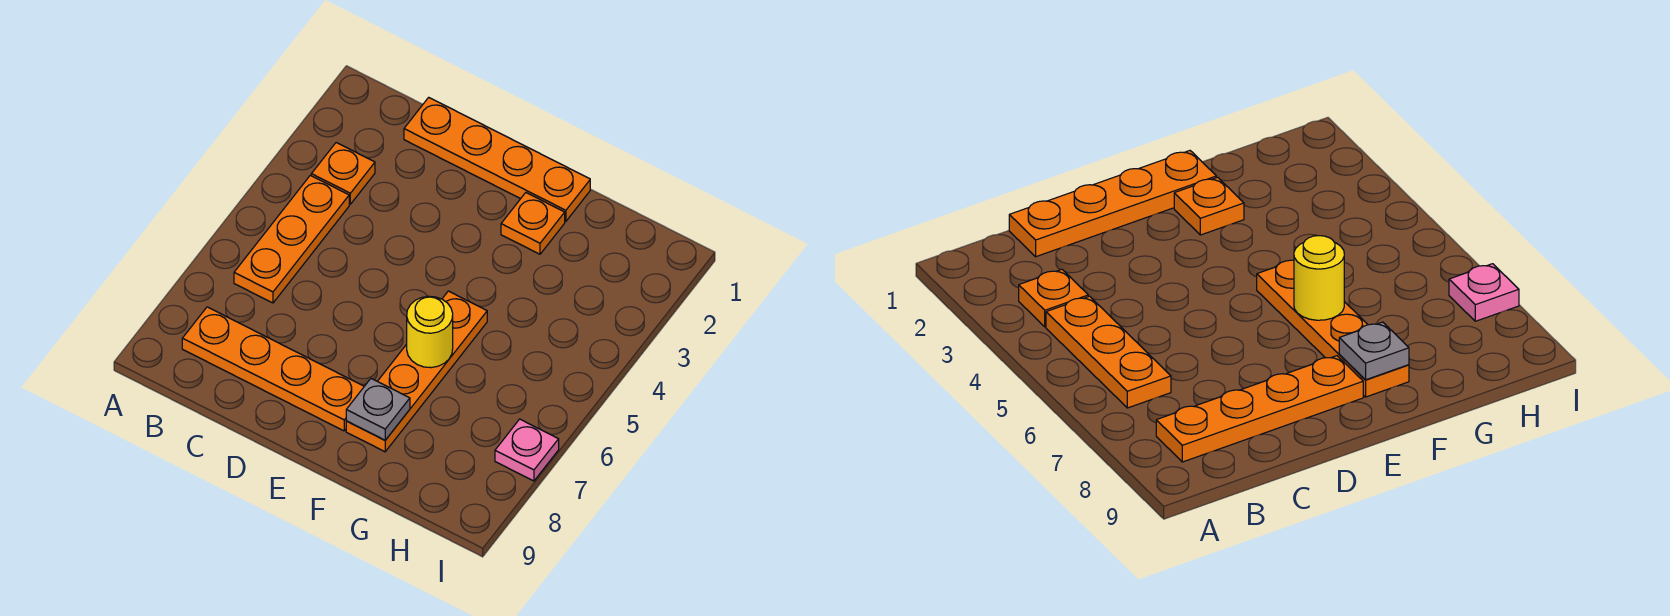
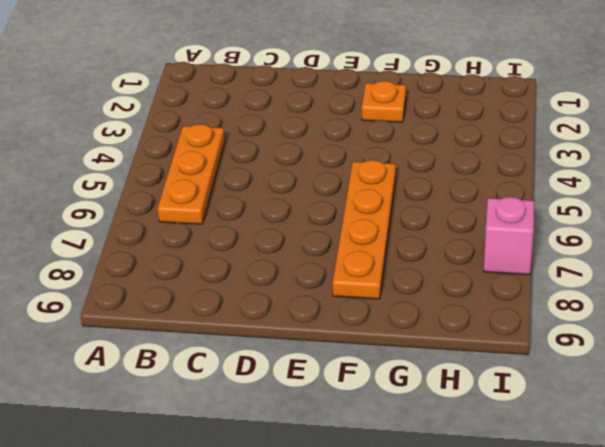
pink 1x1 brick [484,197,534,275] -> pink 1x1 plate [495,419,559,481]
none -> orange 1x1 plate [311,143,375,204]
none -> orange 1x4 plate [182,307,364,431]

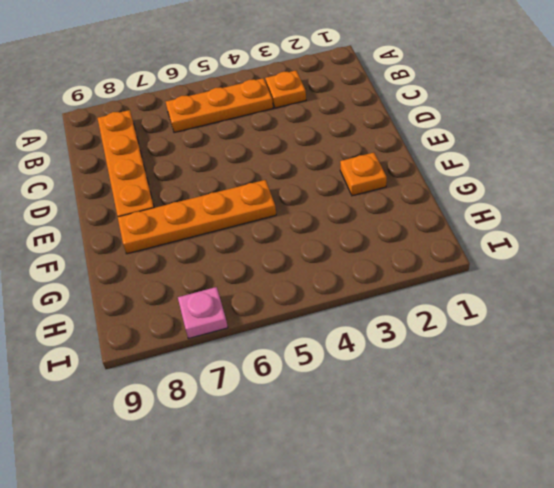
none -> orange 1x4 plate [404,97,590,221]
none -> yellow 1x1 round brick [407,296,453,368]

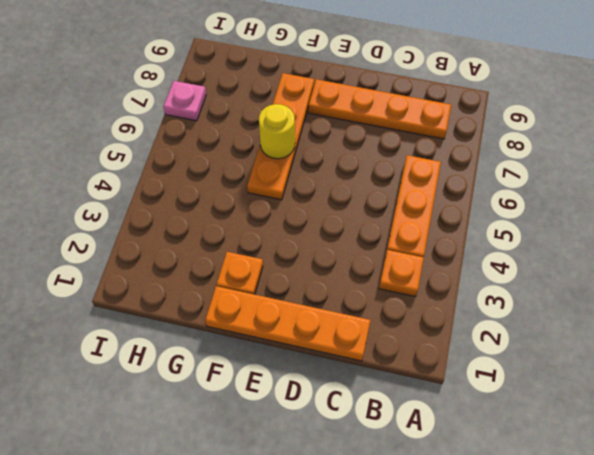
none -> grey 1x1 plate [346,379,410,440]

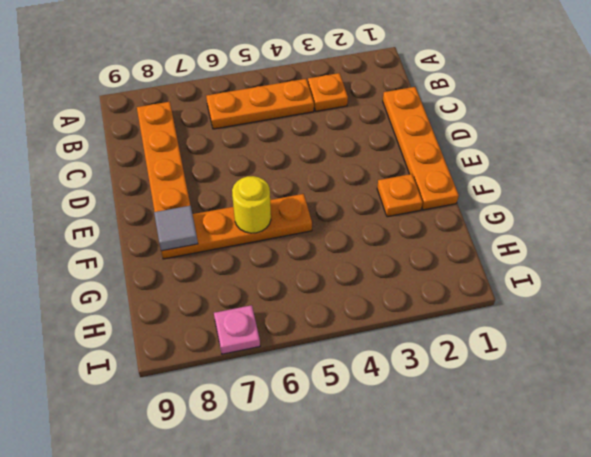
grey 1x1 tile [154,206,198,251] -> grey 1x1 plate [346,379,410,440]

